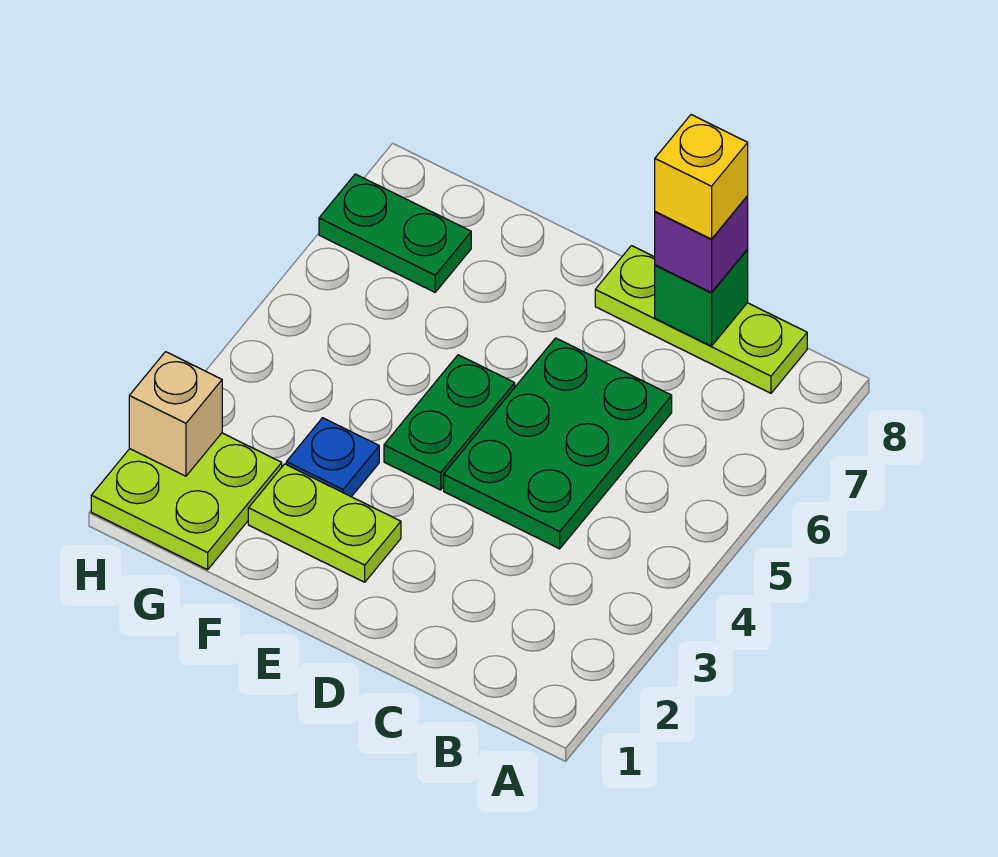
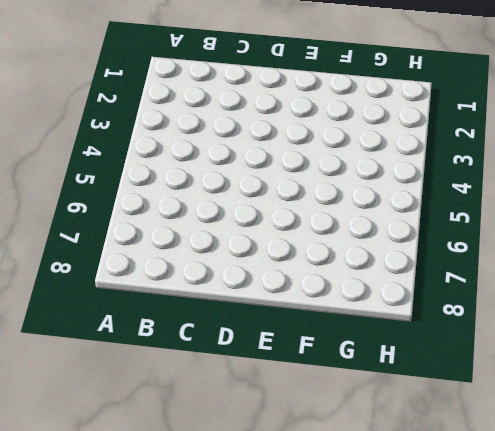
none -> lime 1x3 plate [595,246,807,393]
none -> green 2x3 plate [444,338,672,549]

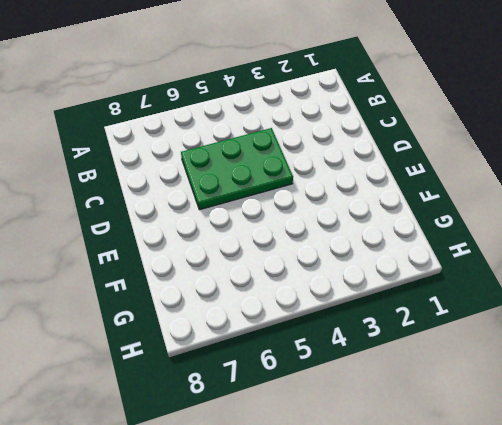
none -> lime 1x3 plate [595,246,807,393]
none -> lime 1x2 plate [248,464,401,582]

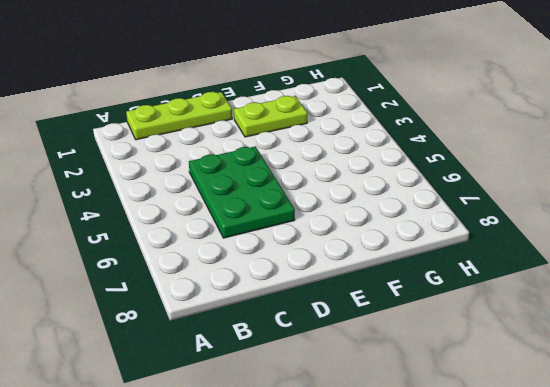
lime 1x3 plate [126,92,232,140] -> lime 1x3 plate moved to [595,246,807,393]
none -> green 1x2 plate [384,355,515,490]
none -> blue 1x1 plate [286,418,379,497]

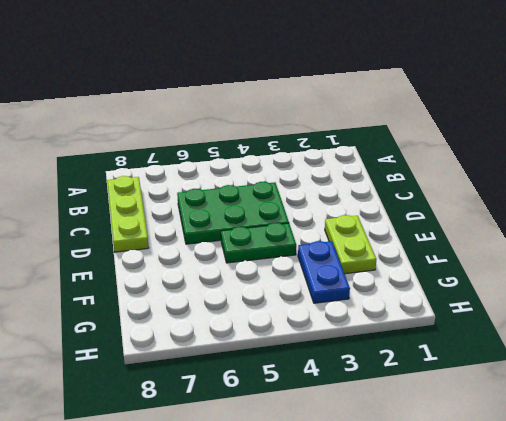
blue 1x2 plate [298,241,350,303] -> blue 1x1 plate [286,418,379,497]
none -> lime 2x2 plate [91,433,282,570]
none -> green 1x2 plate [319,174,471,292]

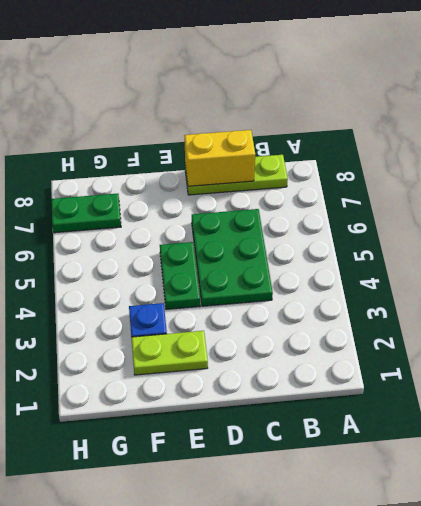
yellow 1x2 brick [184,130,255,186] -> green 1x1 brick [655,250,748,346]
none -> lime 2x2 plate [91,433,282,570]
none -> tan 1x1 brick [129,352,222,476]

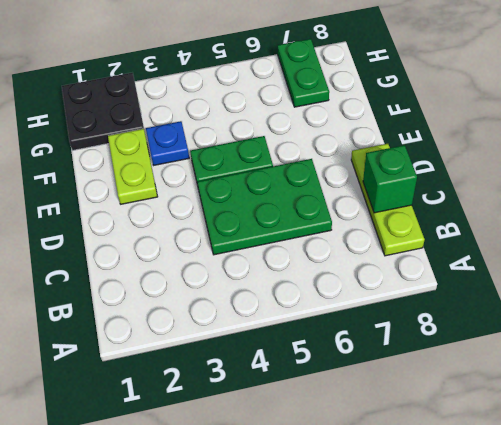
black 2x2 plate [62,73,144,150] -> lime 2x2 plate [91,433,282,570]
none -> tan 1x1 brick [129,352,222,476]
none -> purple 1x1 brick [655,196,748,293]

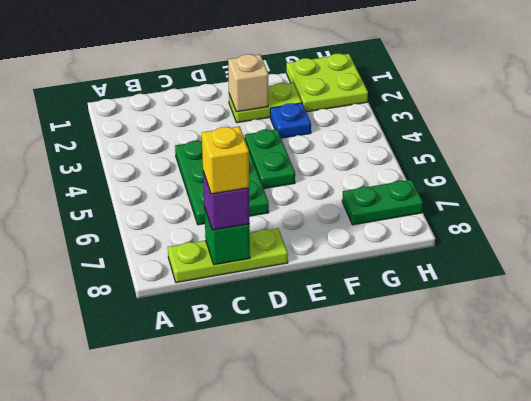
tan 1x1 brick [228,54,268,112] -> tan 1x1 brick moved to [129,352,222,476]

